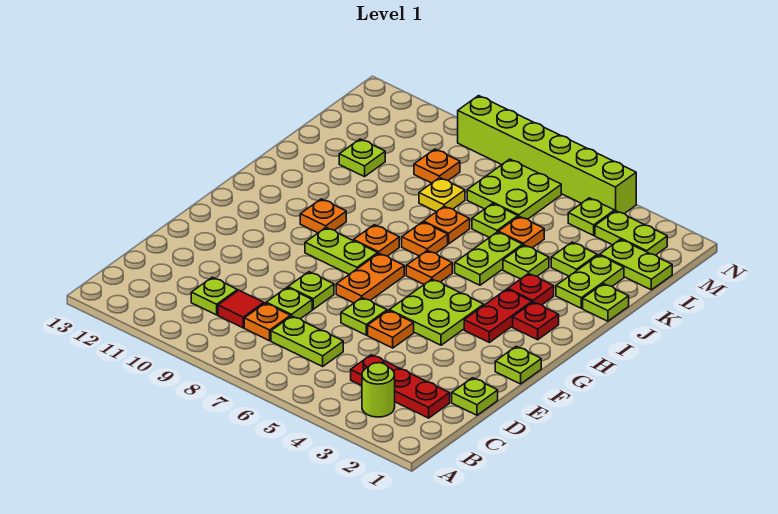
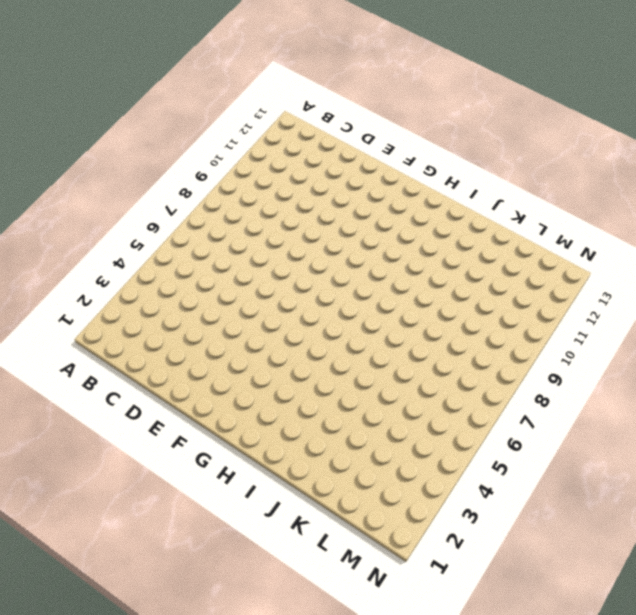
none -> lime 1x1 round brick [362,363,395,417]
none -> red 1x3 plate [351,355,450,418]
none -> lime 1x2 plate [271,316,343,366]
none -> orange 1x1 plate [244,303,290,341]

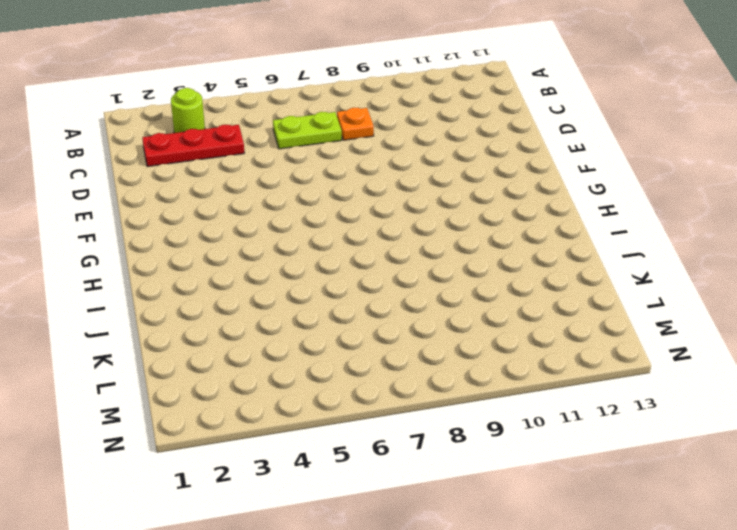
none -> red 1x1 tile [218,290,264,328]
none -> lime 1x1 plate [191,277,237,315]
none -> lime 1x1 plate [452,378,498,415]
none -> lime 1x1 plate [266,288,312,319]

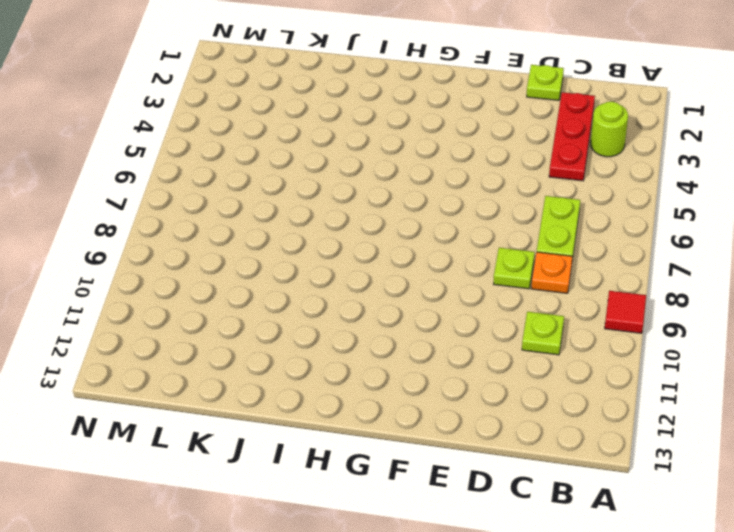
red 1x1 tile [605,291,646,333] -> red 1x1 tile moved to [218,290,264,328]
none -> orange 1x1 plate [368,310,414,348]
none -> lime 1x1 plate [341,298,387,335]
none -> lime 1x1 plate [288,272,334,309]
none -> lime 1x1 plate [495,346,541,384]

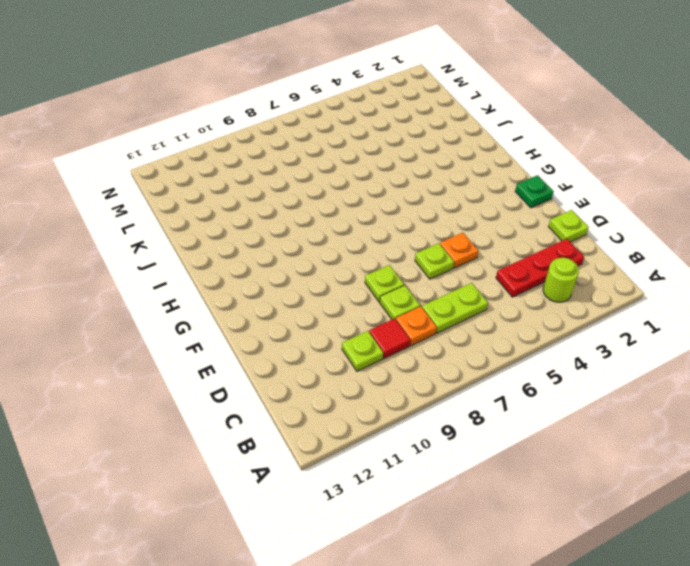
green 1x1 plate [515,175,554,208] -> lime 1x1 plate [495,346,541,384]
none -> lime 2x2 plate [389,279,484,345]
none -> orange 1x2 plate [336,253,404,303]
none -> red 1x2 plate [464,289,532,342]
none -> lime 1x2 plate [305,228,378,274]

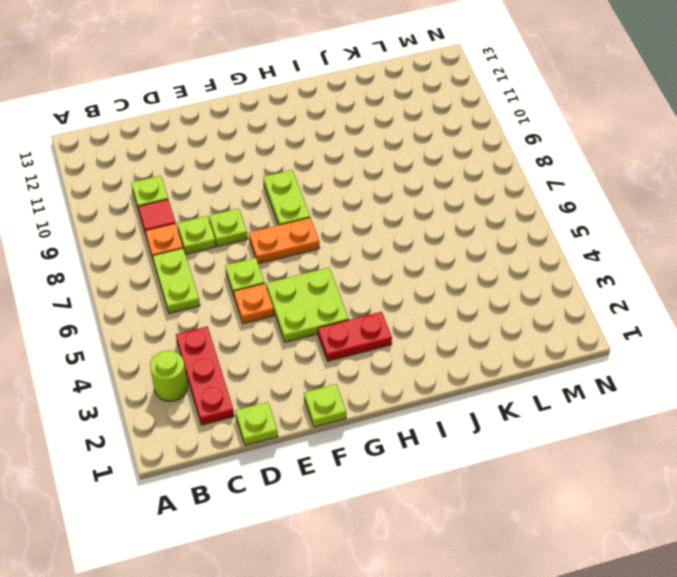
none -> red 1x1 plate [513,302,559,340]
none -> orange 1x1 plate [406,251,452,284]
none -> orange 1x1 plate [353,225,399,256]
none -> orange 1x1 plate [300,199,346,233]

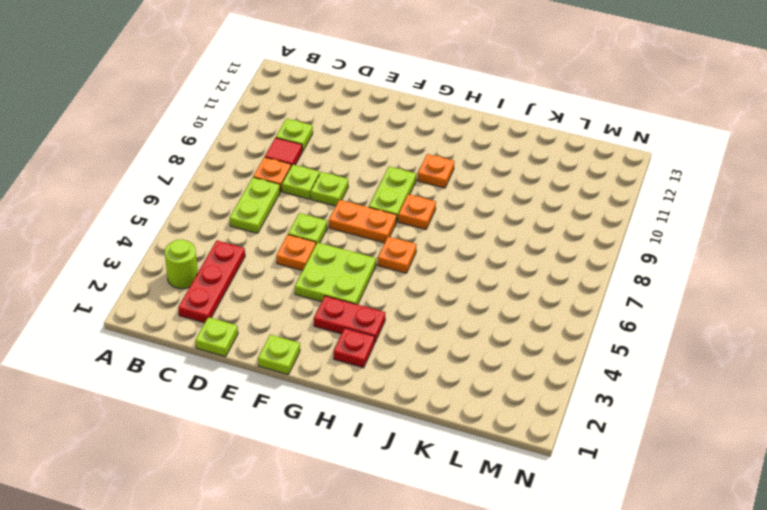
none -> red 1x1 plate [508,273,554,305]
none -> lime 1x2 plate [455,232,523,285]
none -> orange 1x1 plate [402,222,448,256]
none -> lime 1x1 plate [583,284,629,321]

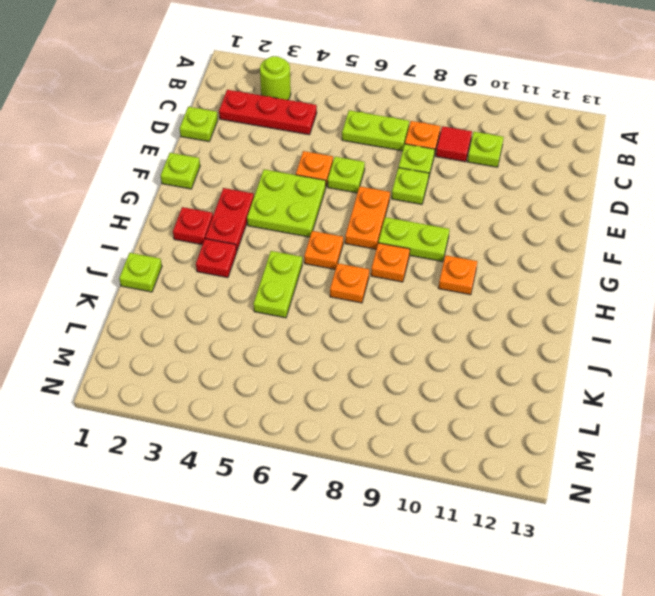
none -> lime 1x2 plate [556,255,624,308]
none -> lime 1x1 plate [503,245,549,279]
none -> orange 1x1 plate [424,206,470,244]
none -> lime 1x1 plate [551,242,597,276]

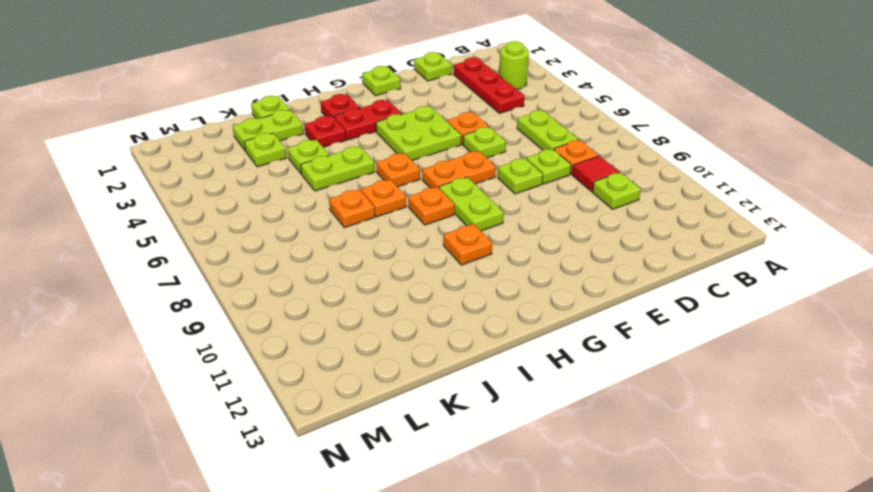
none -> orange 1x1 plate [498,216,544,248]
none -> lime 1x1 plate [472,203,518,238]
none -> yellow 1x1 plate [419,178,465,212]
none -> lime 1x1 plate [339,139,385,177]

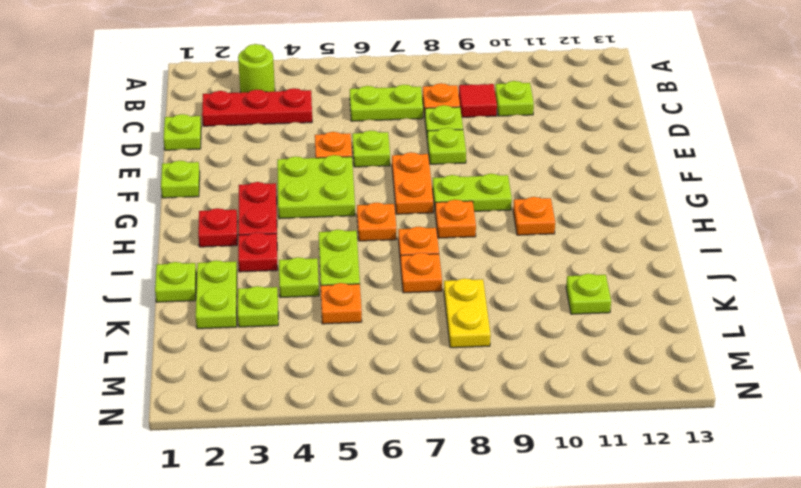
yellow 1x2 plate [444,278,491,348] -> yellow 1x1 plate [419,178,465,212]
none -> lime 1x1 plate [472,203,518,238]
none -> lime 1x2 plate [600,239,672,290]
none -> lime 2x2 plate [467,159,561,219]
none -> orange 1x1 plate [414,149,460,183]

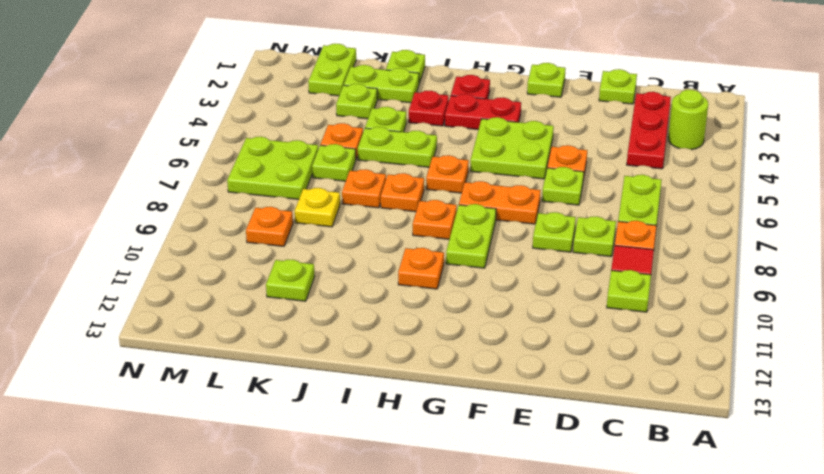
none -> lime 1x2 plate [595,211,667,255]
none -> lime 1x1 plate [568,198,614,235]
none -> lime 1x6 brick [458,96,636,214]

